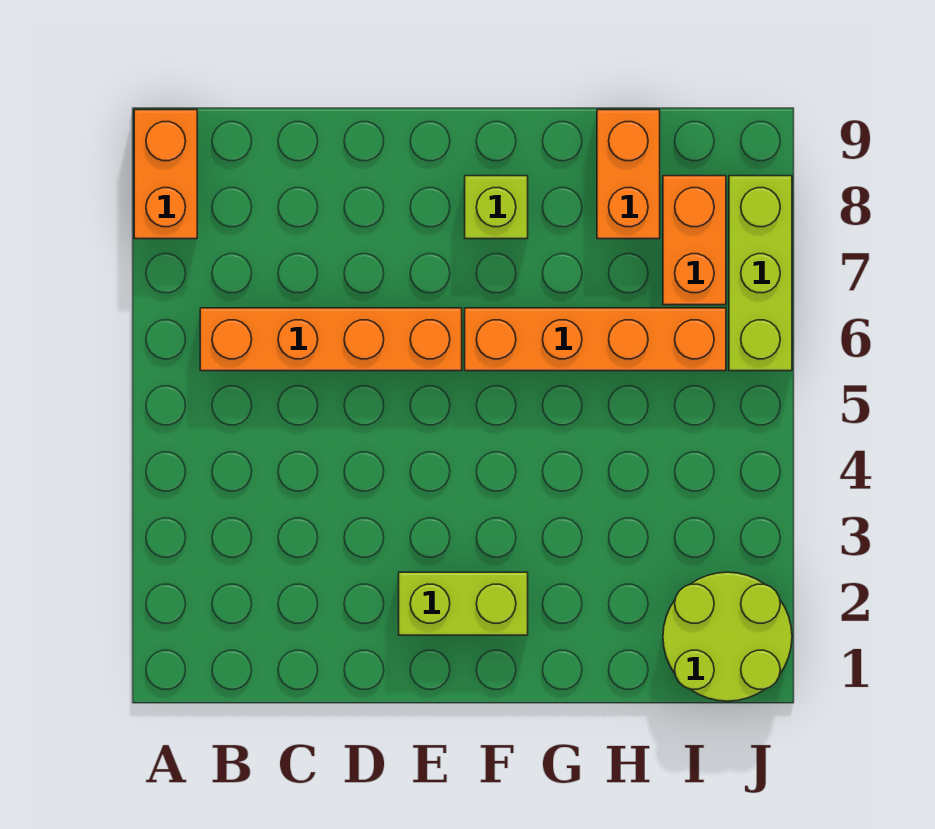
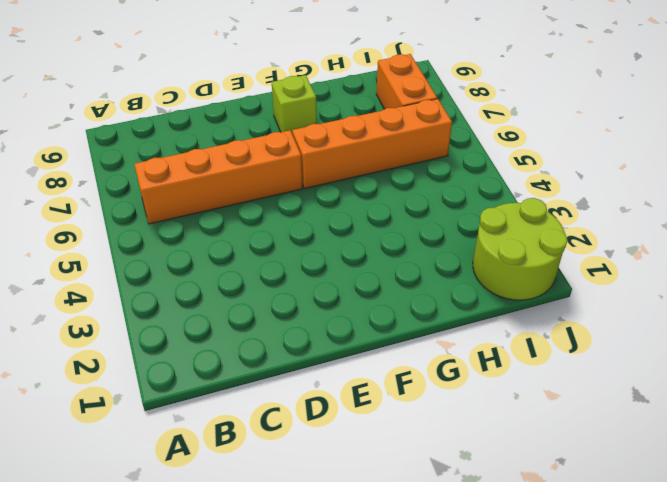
none -> orange 1x2 brick [134,110,197,239]
none -> lime 1x2 brick [399,572,528,635]

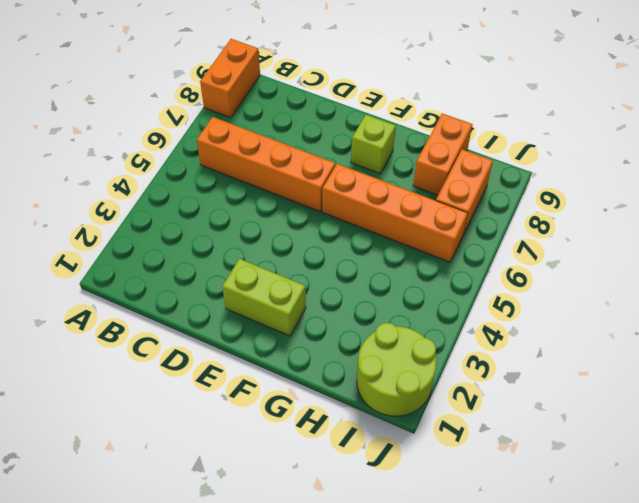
none -> lime 1x3 brick [729,176,792,371]

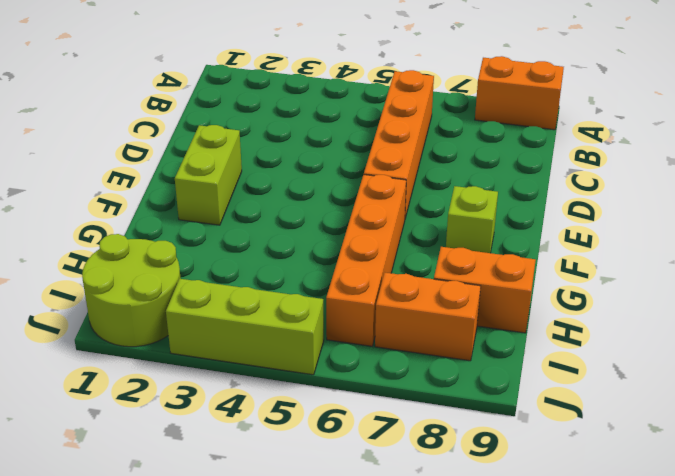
lime 1x3 brick [166,279,324,375] -> lime 1x3 brick moved to [729,176,792,371]

